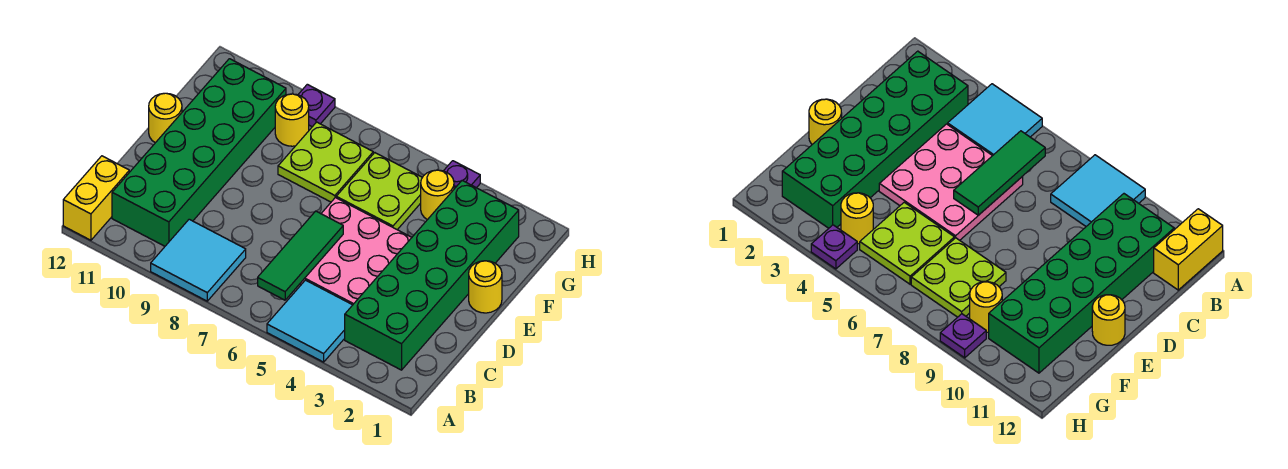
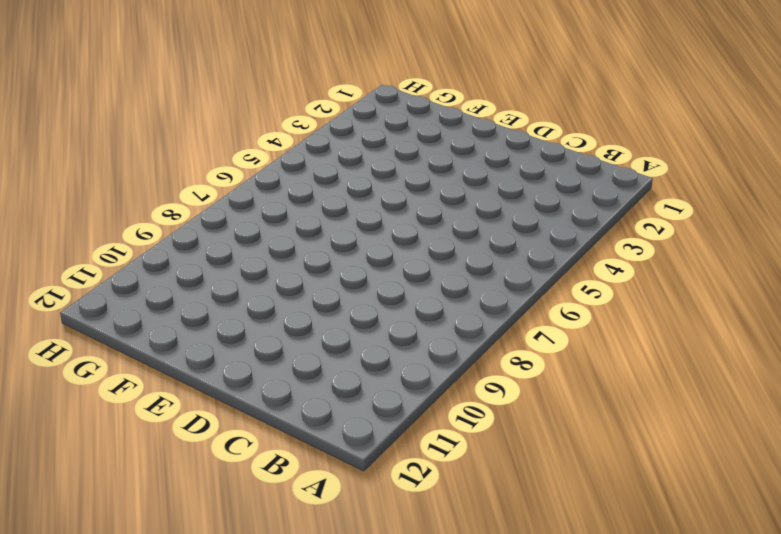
none -> cyan 2x2 tile [267,280,352,362]
none -> cyan 2x2 tile [151,219,246,301]
none -> yellow 1x2 brick [63,156,129,240]

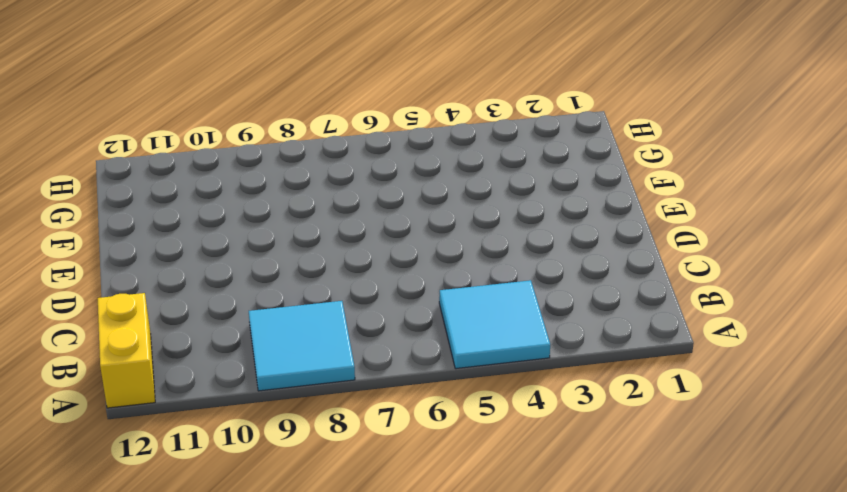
none -> green 2x6 brick [345,180,519,370]
none -> green 2x6 brick [112,59,286,246]
none -> pink 3x3 plate [300,198,412,305]

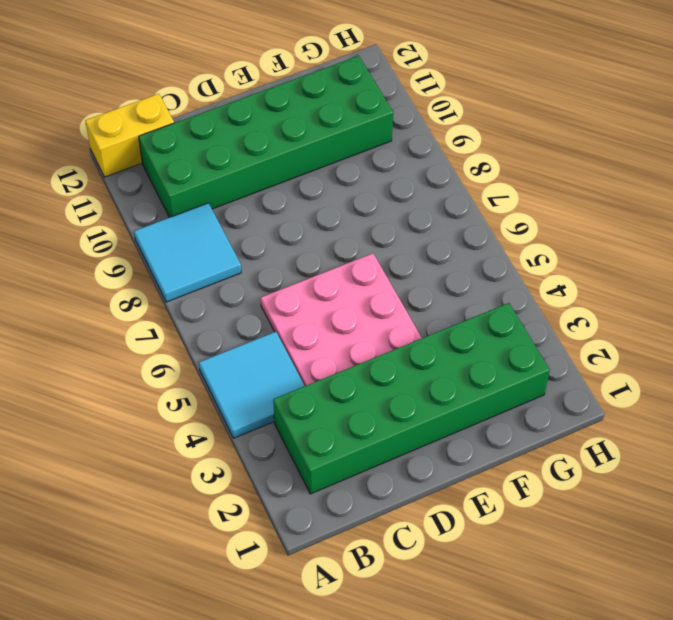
none -> yellow 1x1 round brick [469,261,502,313]
none -> yellow 1x1 round brick [149,93,182,143]
none -> lime 2x2 plate [336,153,422,230]

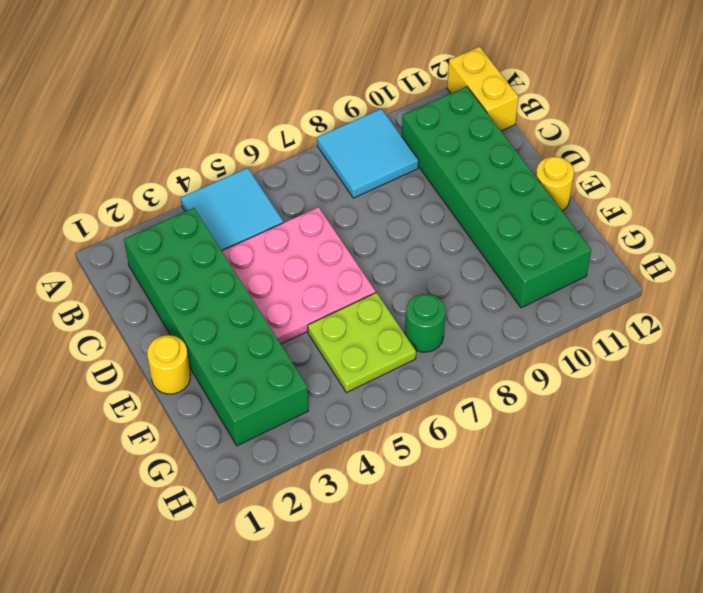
green 1x1 round brick [405,294,445,352] -> lime 2x2 plate [278,122,373,202]
none -> yellow 1x1 round brick [421,170,454,220]
none -> yellow 1x1 round brick [275,94,309,146]
none -> purple 1x1 plate [444,161,480,189]

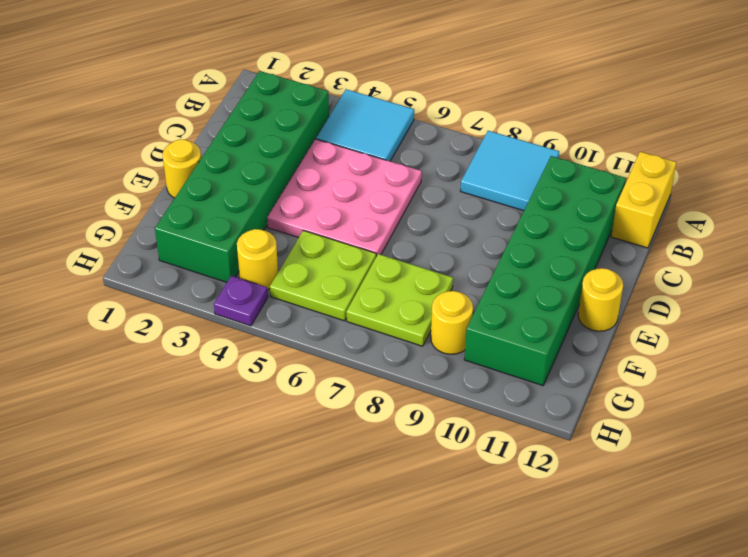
none -> purple 1x1 plate [298,84,335,127]
none -> green 1x3 tile [258,211,343,300]

